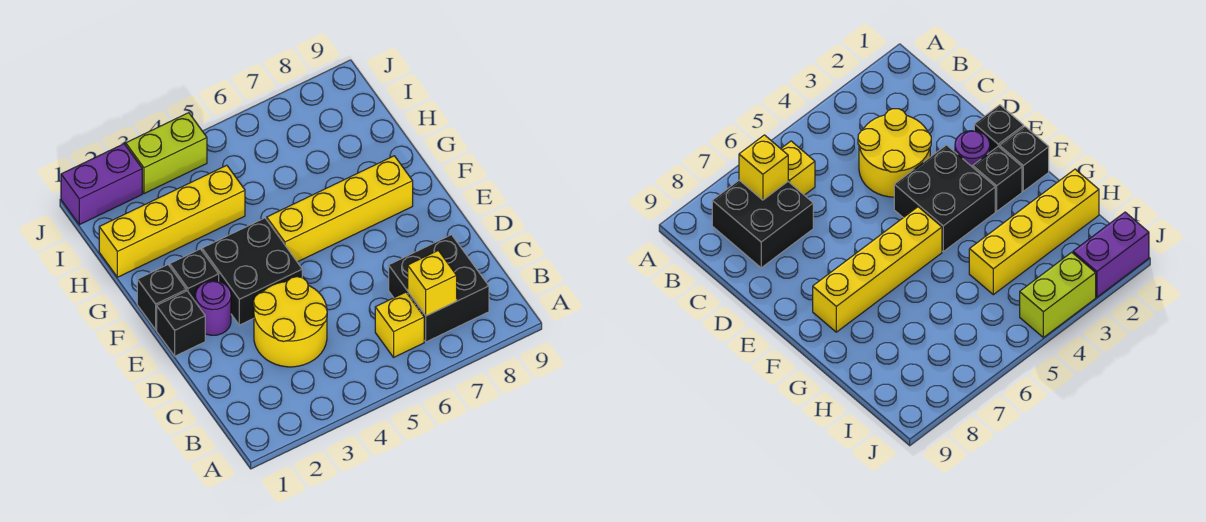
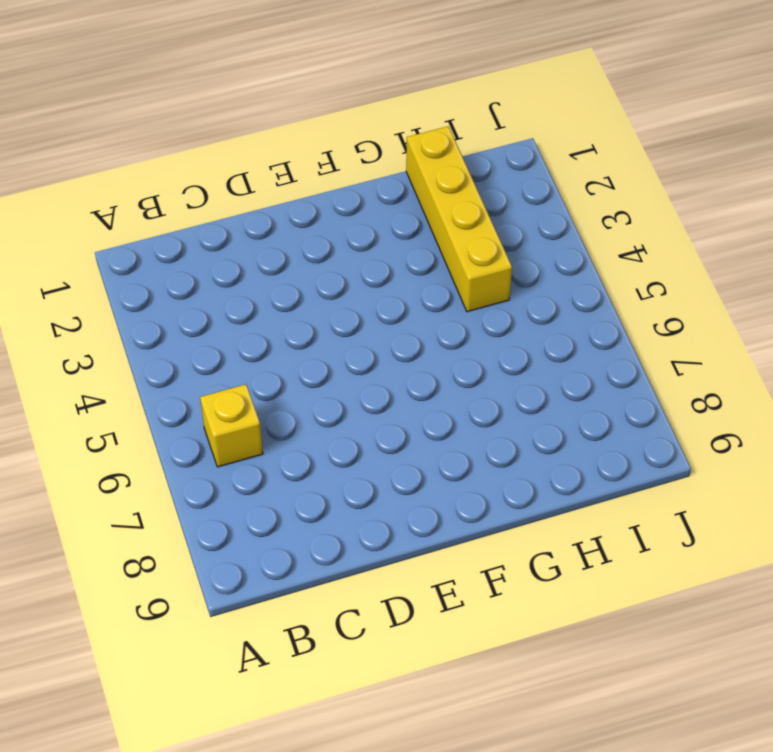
none -> black 2x2 brick [389,235,489,342]
none -> yellow 2x2 round brick [253,277,327,367]
none -> black 1x1 brick [157,291,205,356]

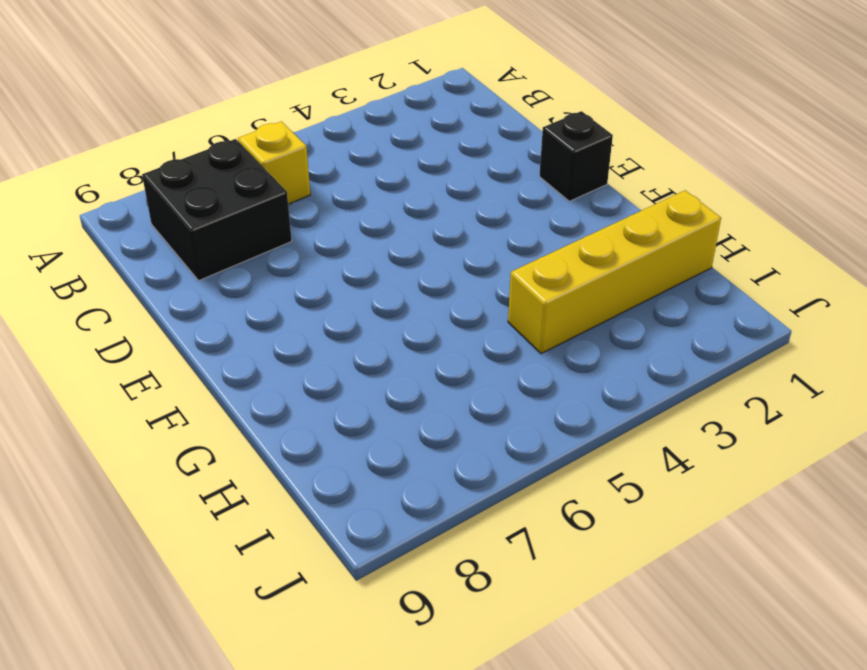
none -> yellow 2x2 round brick [253,277,327,367]
none -> purple 1x1 round brick [196,281,231,335]
none -> black 2x2 brick [202,218,302,325]

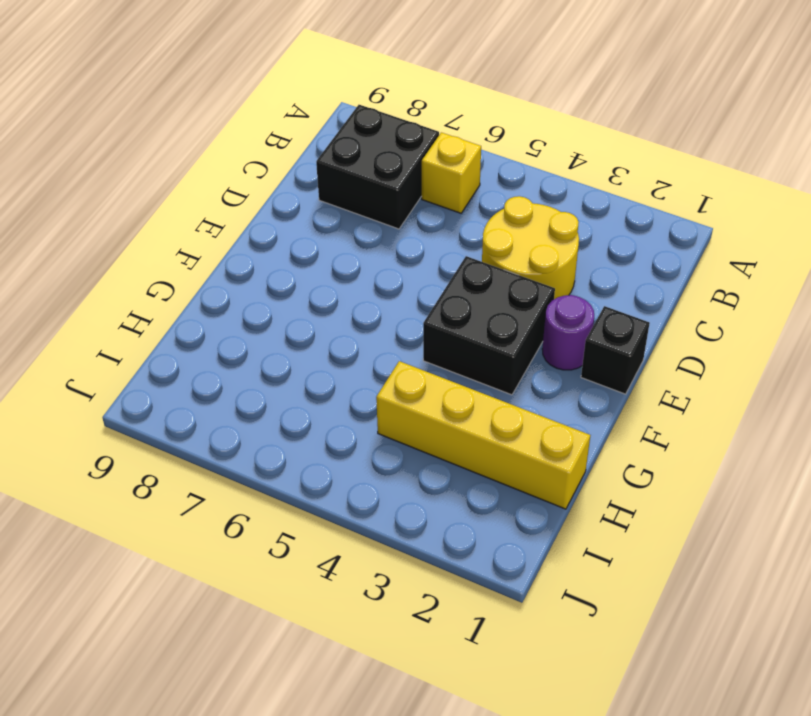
none -> black 1x1 brick [137,265,186,330]
none -> black 1x1 brick [170,249,219,302]
none -> yellow 1x4 brick [267,156,413,262]

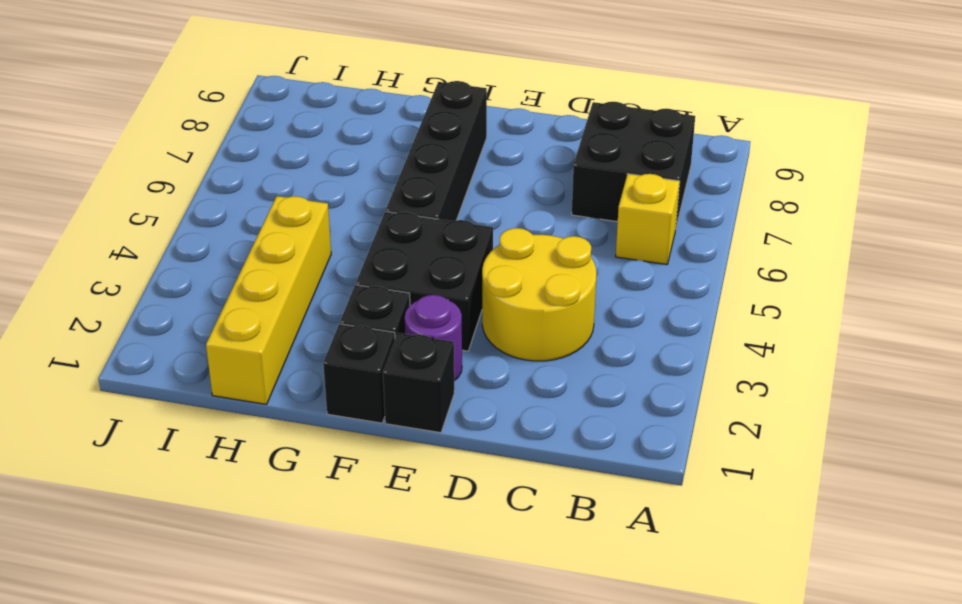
black 1x4 brick [386,81,487,221] -> yellow 1x4 brick [267,156,413,262]
none -> purple 1x2 brick [61,144,142,225]
none -> lime 1x2 brick [126,113,207,194]
none -> yellow 1x1 brick [408,251,457,316]

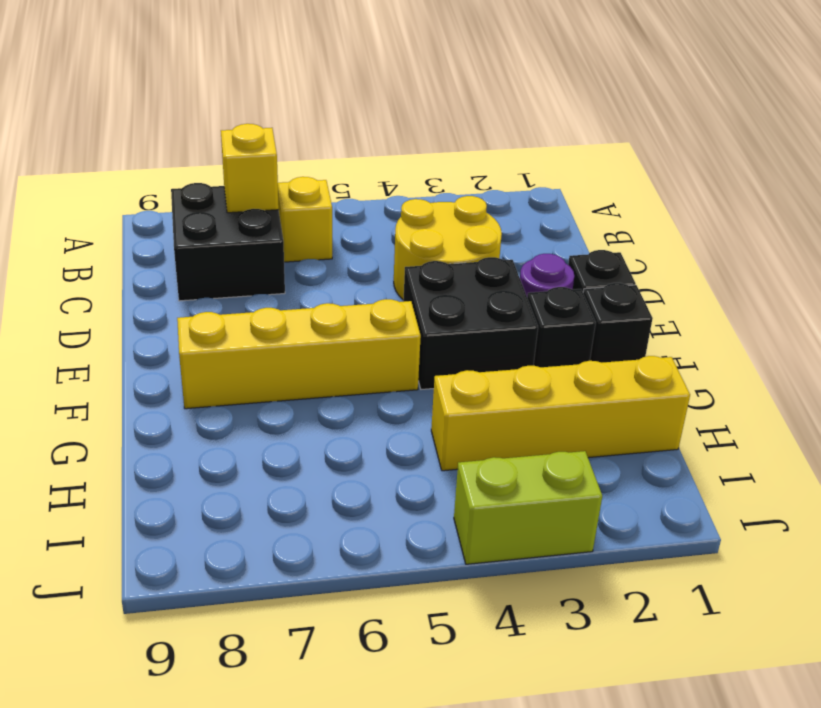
none -> purple 1x2 brick [61,144,142,225]

